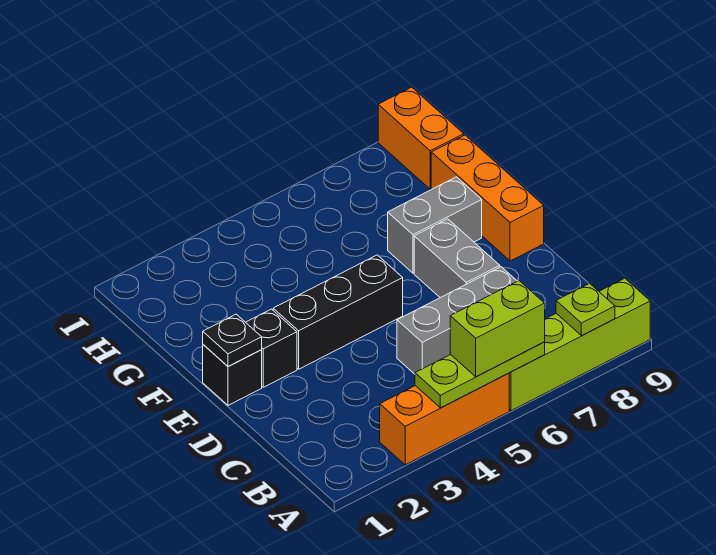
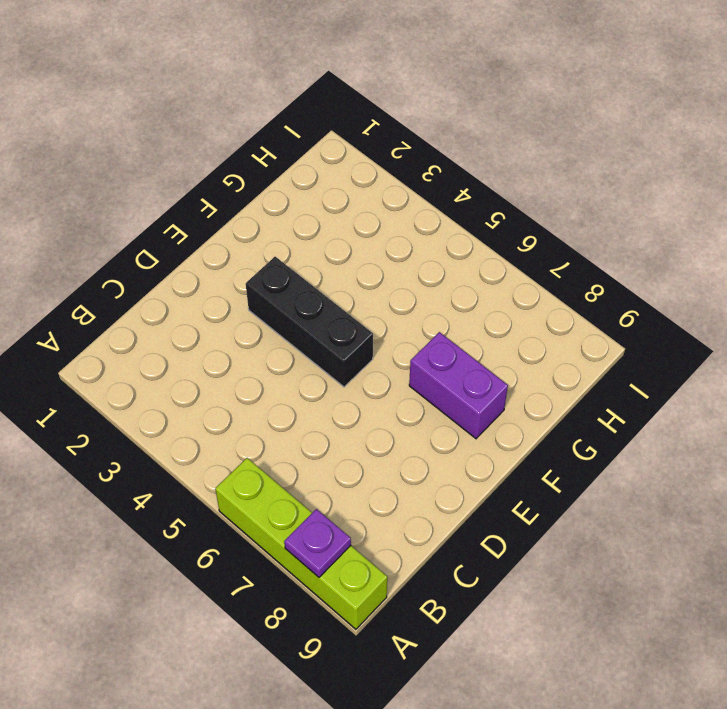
purple 1x1 plate [284,509,351,577] -> lime 1x1 plate [556,283,615,336]
purple 1x2 brick [409,332,508,439] -> grey 1x2 brick [388,177,482,273]
none -> orange 1x3 brick [380,373,509,465]
none -> grey 1x3 brick [397,267,517,374]
none -> grey 1x2 brick [414,219,500,298]

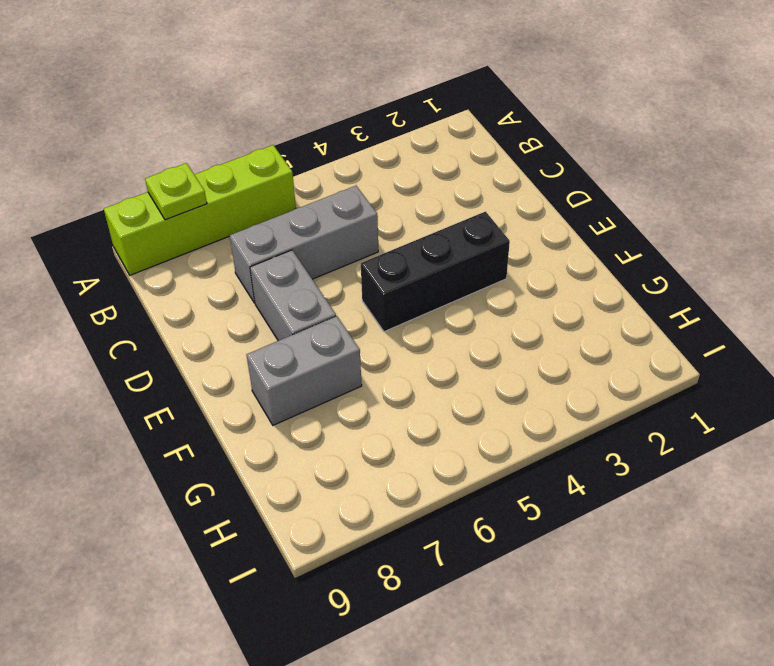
none -> orange 1x3 brick [380,373,509,465]
none -> black 1x1 brick [203,345,262,405]
none -> black 1x1 brick [246,309,297,387]

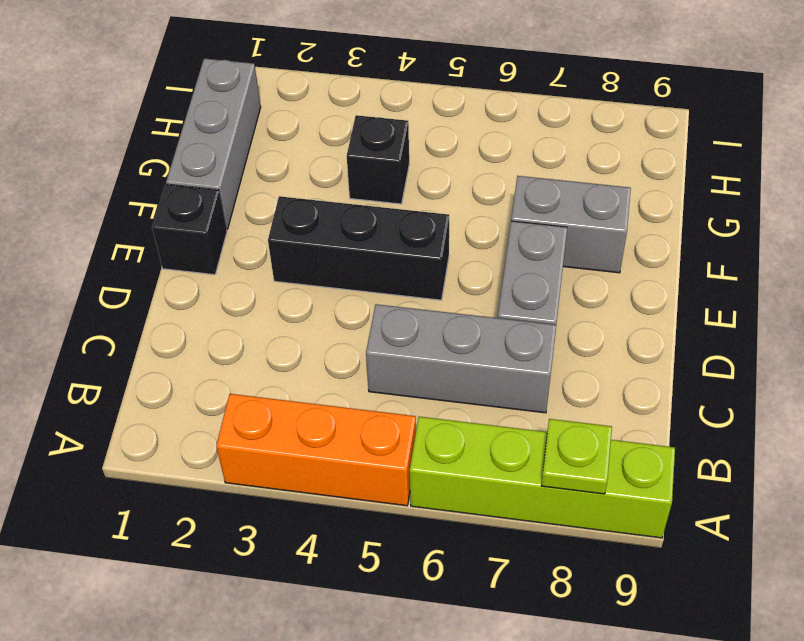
grey 1x3 brick [166,59,261,229] -> none
black 1x1 brick [347,115,409,204] -> black 1x1 brick moved to [246,309,297,387]
none -> orange 1x3 brick [431,135,544,261]
none -> orange 1x2 brick [378,87,464,189]
none -> lime 1x3 plate [415,342,545,408]

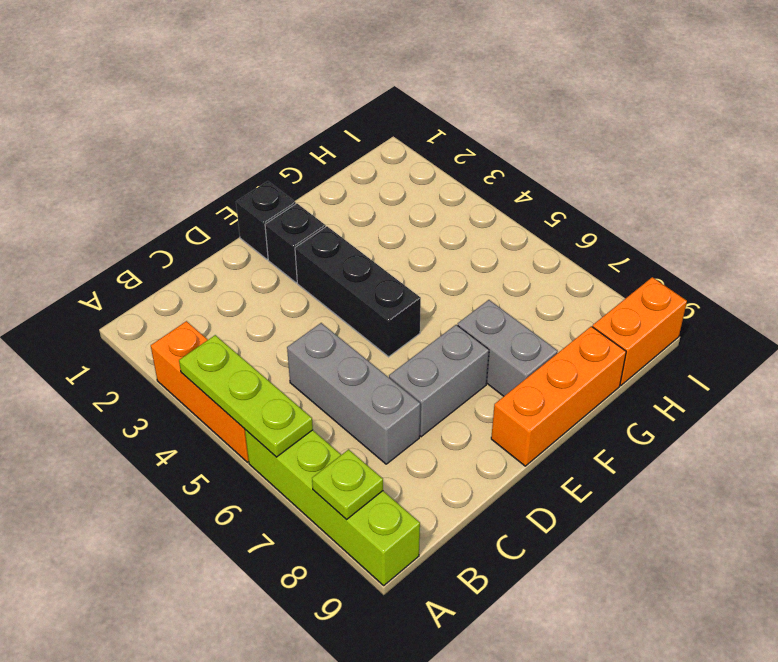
none -> black 1x1 plate [203,314,262,367]
none -> lime 1x2 brick [450,281,545,377]

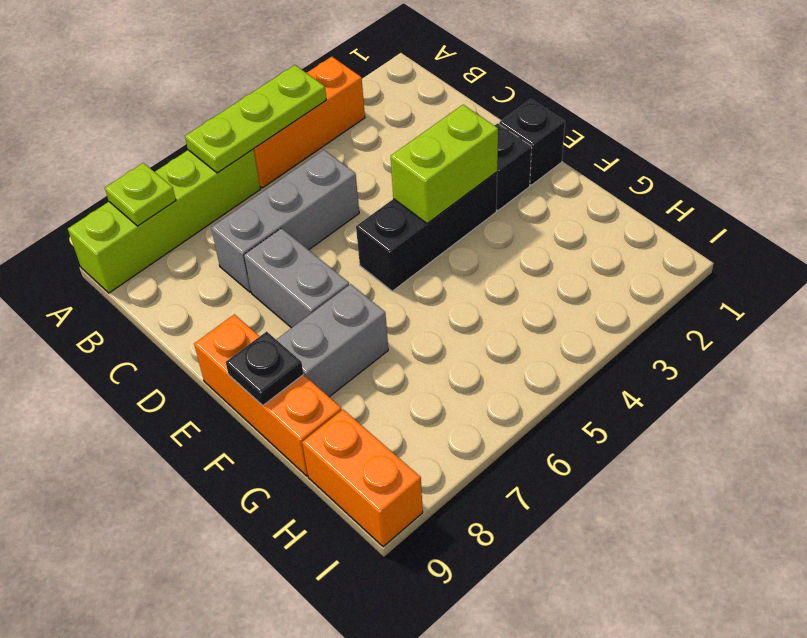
lime 1x2 brick [391,105,498,223] -> lime 1x2 brick moved to [450,281,545,377]
black 1x1 plate [226,332,304,406] -> black 1x1 plate moved to [203,314,262,367]

